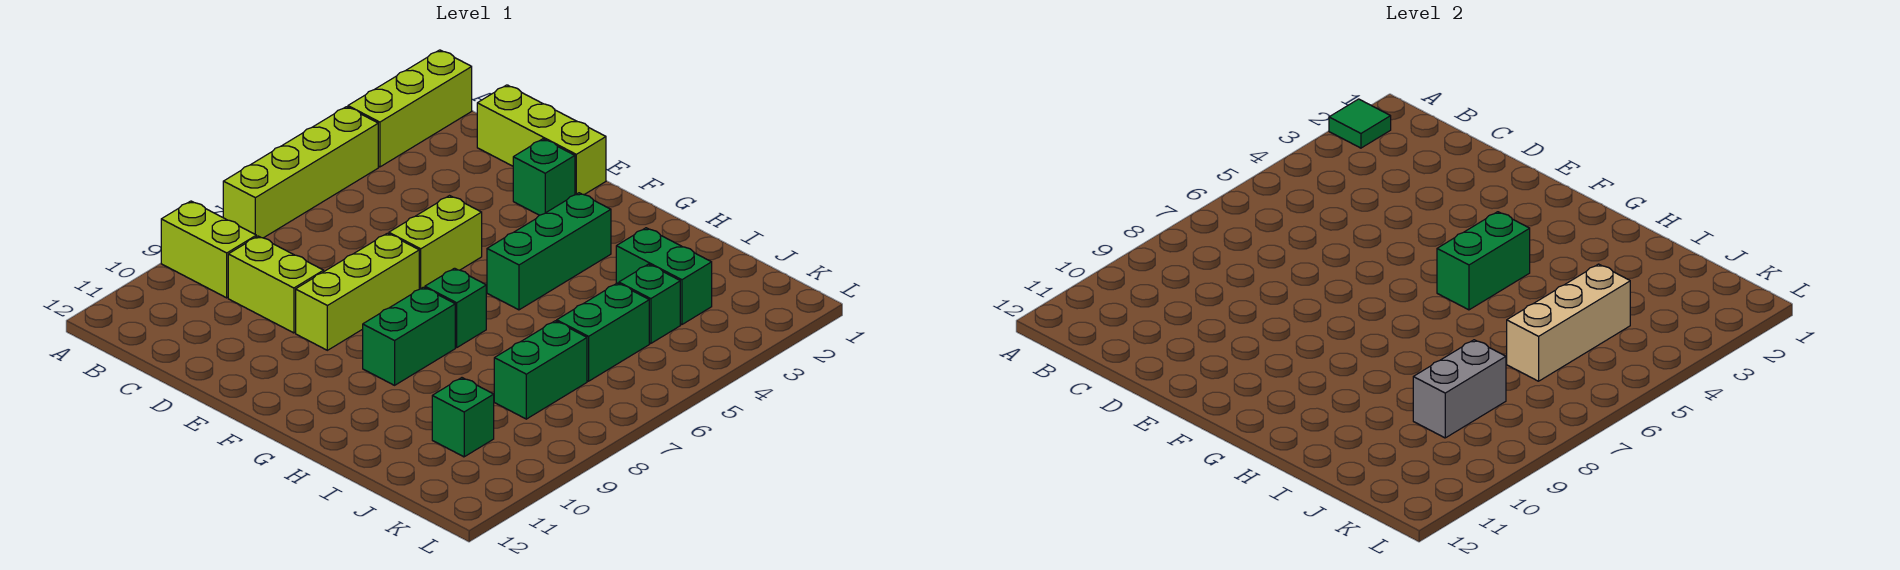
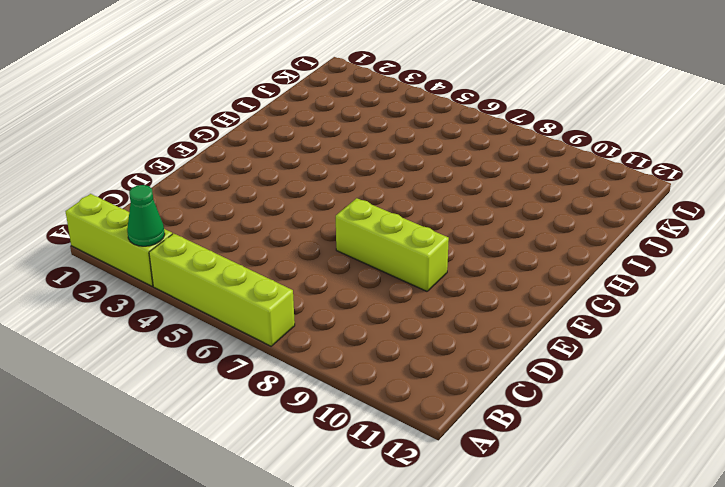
green 1x1 cone [127,185,165,246] -> none
none -> lime 1x2 brick [161,201,256,298]
none -> lime 1x3 brick [477,85,606,195]
none -> lime 1x2 brick [228,236,324,333]

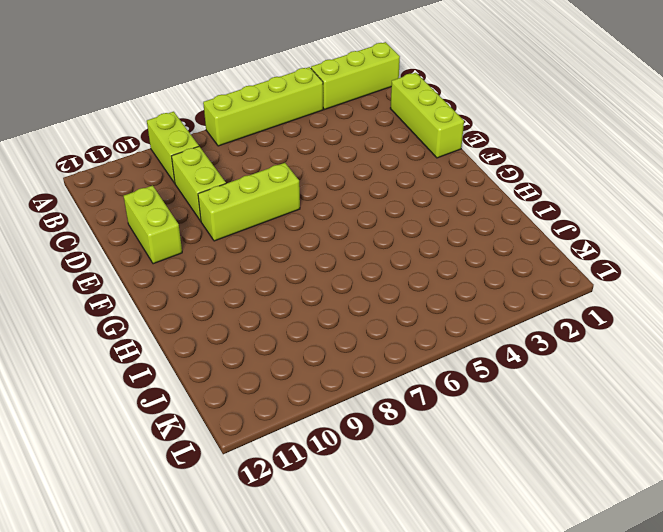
lime 1x2 brick [124,186,182,264] -> lime 1x2 brick turned to [389,196,482,289]
none -> green 1x1 brick [513,139,575,215]
none -> green 1x3 brick [487,193,611,310]
none -> green 1x1 brick [425,268,486,347]

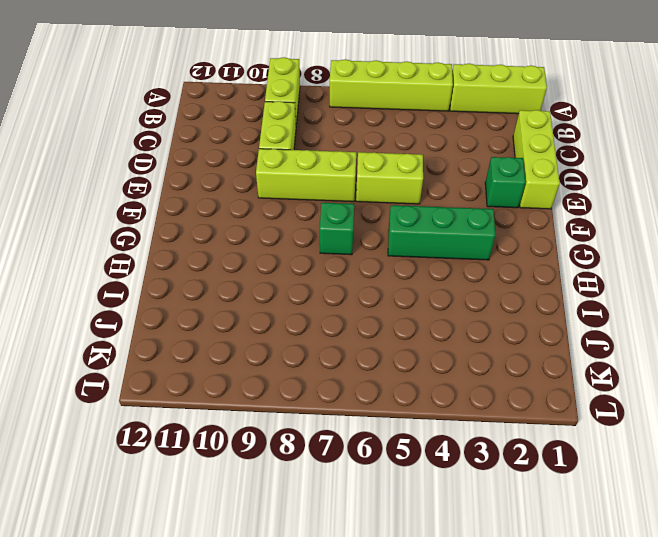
none -> green 1x2 brick [363,287,455,385]
none -> green 1x2 brick [616,228,712,325]
none -> green 1x1 brick [619,264,680,344]

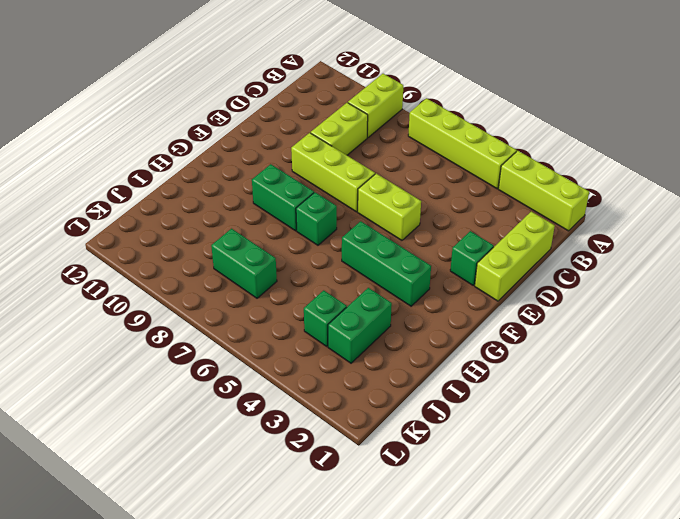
none -> green 1x2 brick [557,283,649,381]
none -> green 1x1 brick [432,378,494,457]
none -> green 1x1 tile [1329,99,1391,148]

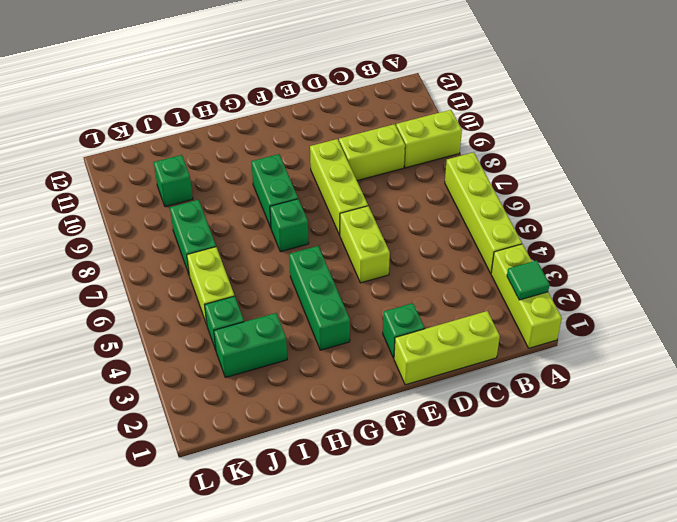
lime 1x2 brick [187,247,234,324] -> green 1x2 brick [557,283,649,381]
none -> green 1x2 brick [1437,212,1530,310]
none -> tan 1x3 brick [1507,264,1630,381]
none -> grey 1x2 brick [1413,340,1506,438]

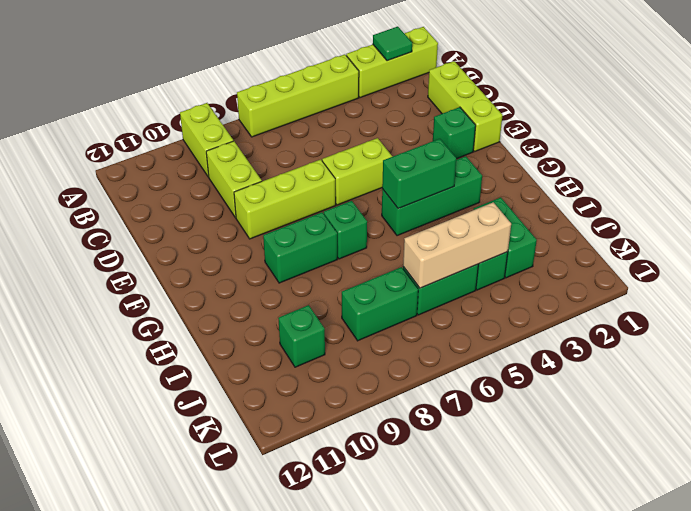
none -> grey 1x2 brick [1413,340,1506,438]

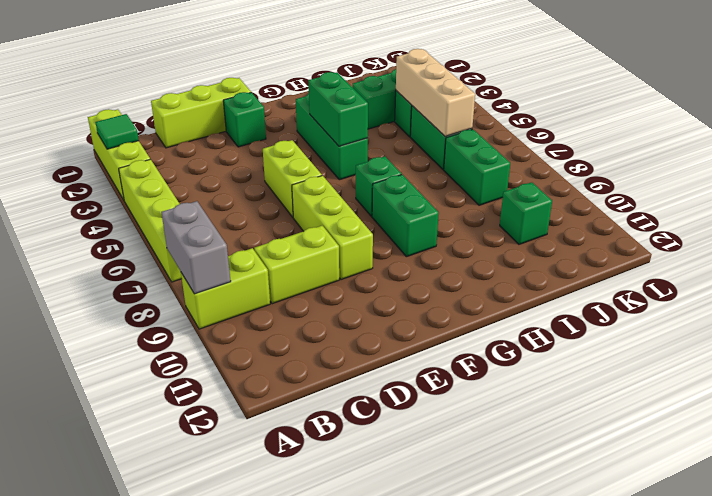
grey 1x2 brick [161,201,231,294] -> grey 1x2 brick moved to [1413,340,1506,438]

